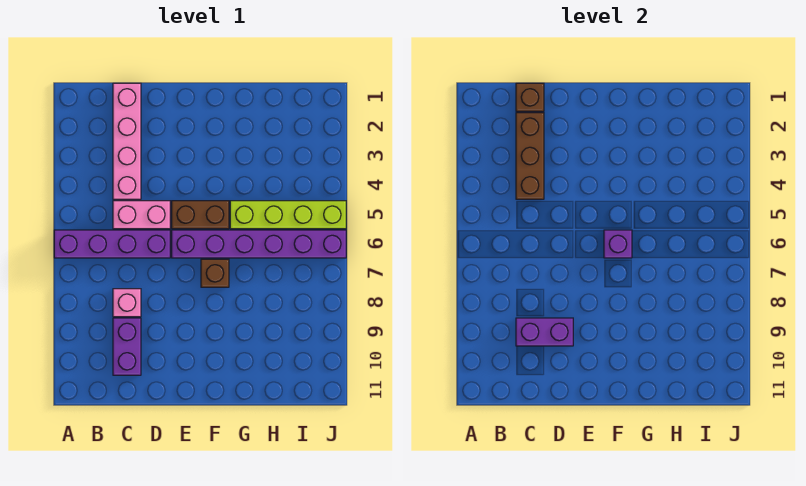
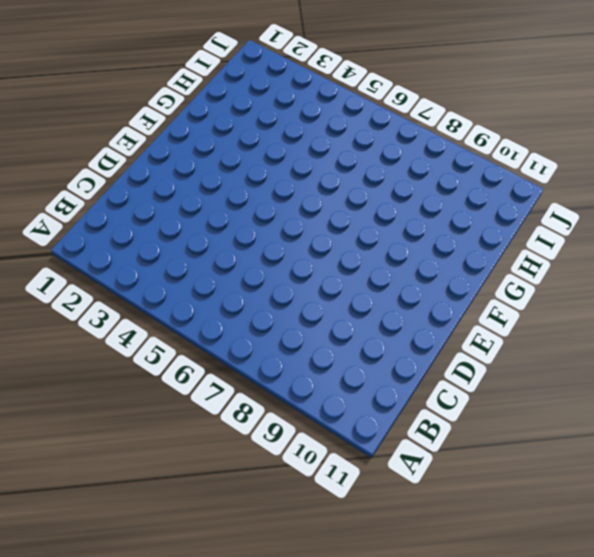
none -> purple 1x4 brick [54,230,170,258]
none -> pink 1x4 brick [113,83,141,199]
none -> pink 1x2 brick [113,201,170,229]

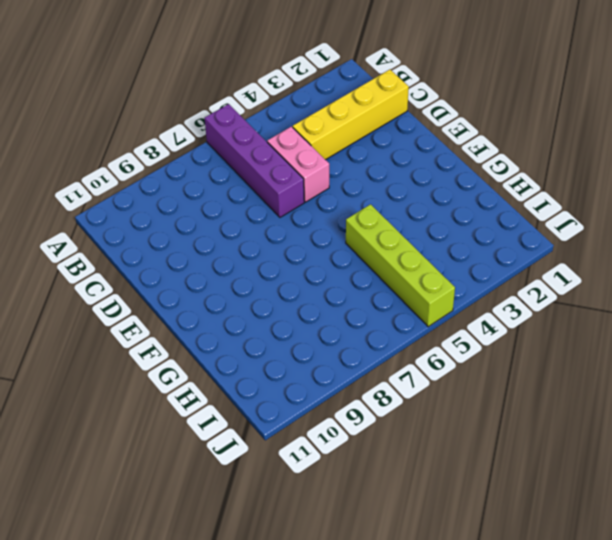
yellow 1x4 brick [293,70,409,160] -> pink 1x4 brick [113,83,141,199]
none -> pink 1x1 brick [113,289,141,317]
none -> purple 1x2 brick [113,318,141,375]
none -> brown 1x2 brick [172,201,229,229]

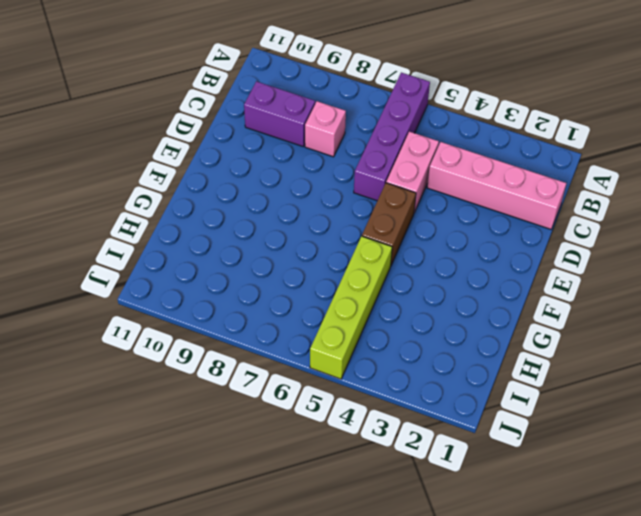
none -> purple 1x6 brick [172,230,346,258]
none -> brown 1x1 brick [201,259,229,287]
none -> brown 1x1 brick [516,83,544,111]

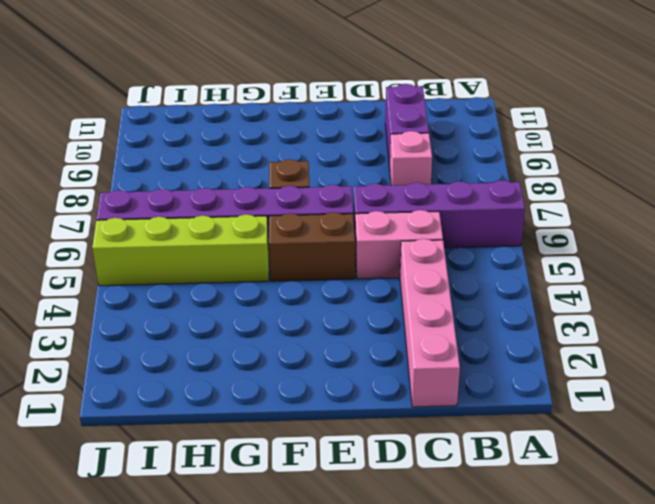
none -> brown 1x1 brick [516,83,544,111]
none -> brown 1x3 brick [516,113,544,199]
none -> purple 1x2 brick [516,318,573,346]

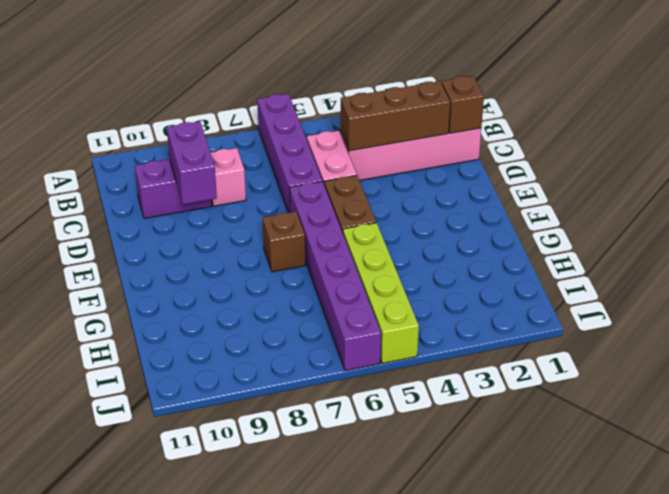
none -> purple 1x1 brick [604,230,632,258]

